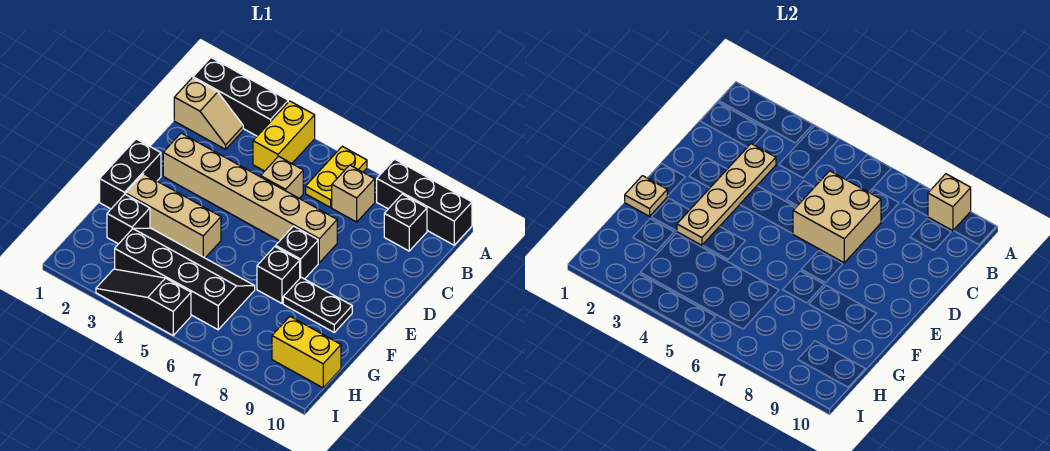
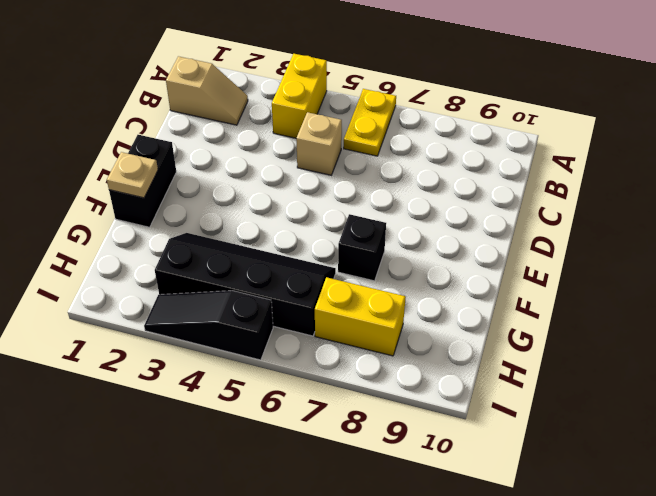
yellow 1x2 brick [315,277,406,356] -> yellow 1x2 brick moved to [272,317,341,388]
none -> black 1x3 brick [193,58,288,136]
none -> black 1x3 brick [377,159,472,245]
none -> tan 1x1 brick [332,165,375,222]

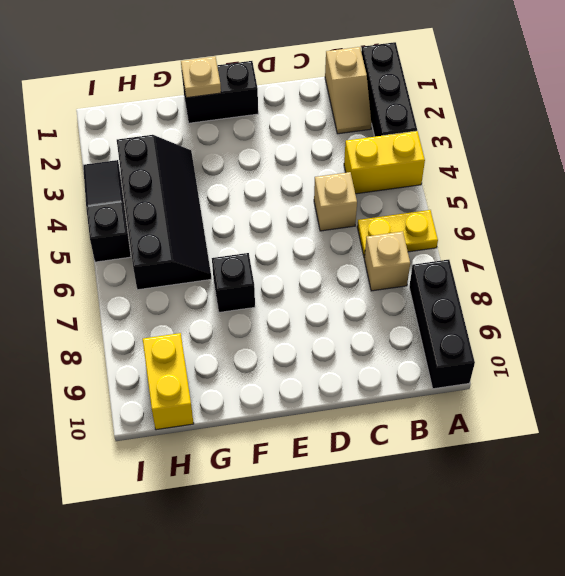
none -> black 1x1 brick [384,194,427,251]
none -> tan 1x6 brick [163,133,337,263]
none -> black 1x1 brick [276,226,318,279]

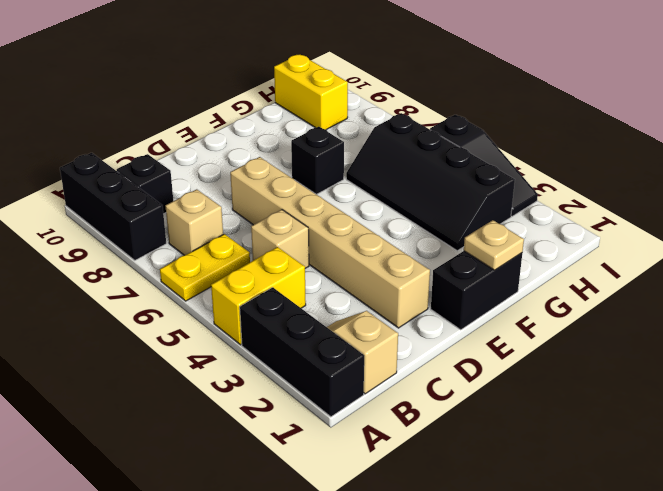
none -> black 1x1 brick [276,226,318,279]
none -> tan 1x3 brick [126,174,221,258]
none -> black 1x2 plate [283,277,352,332]

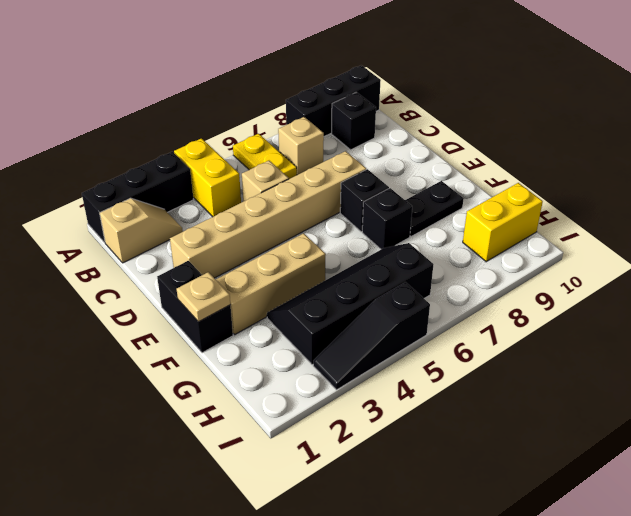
none -> black 1x1 brick [107,194,150,244]
none -> tan 1x1 brick [928,174,971,231]
none -> tan 1x4 plate [677,144,776,245]

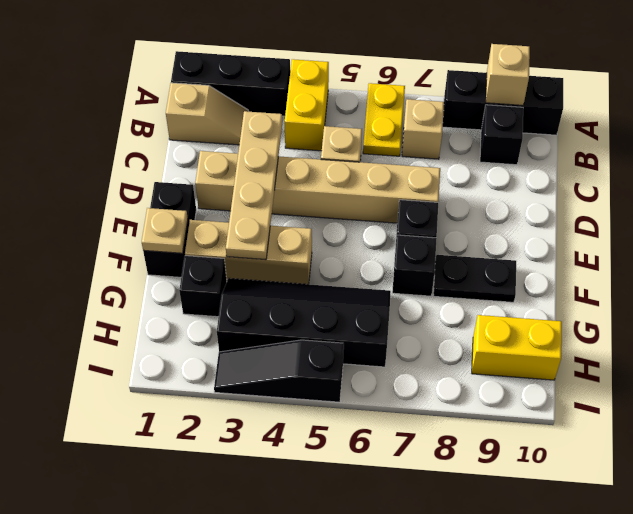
none -> tan 2x2 brick [793,171,881,263]

